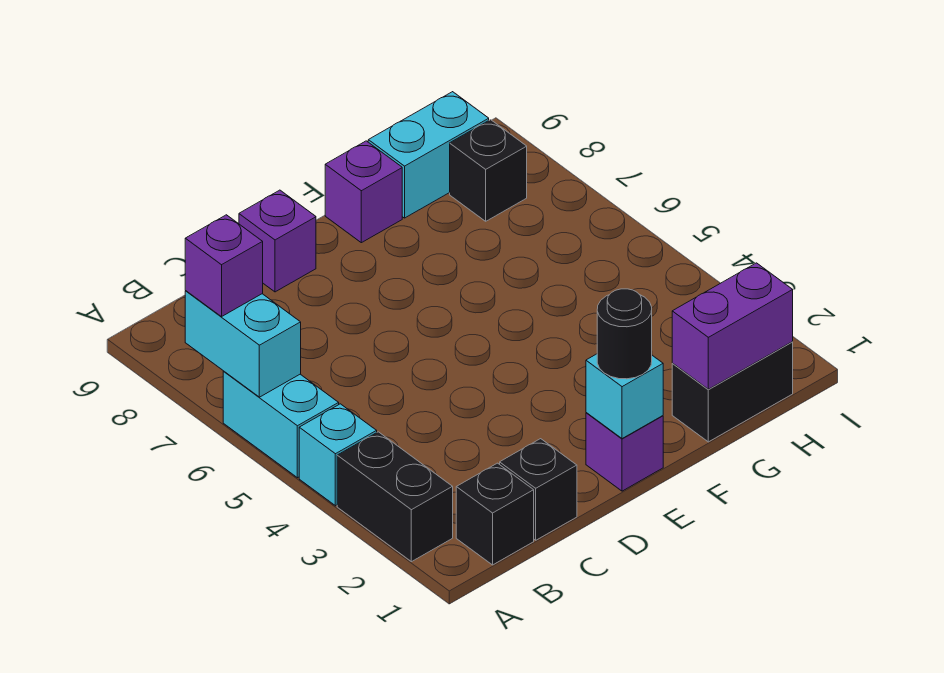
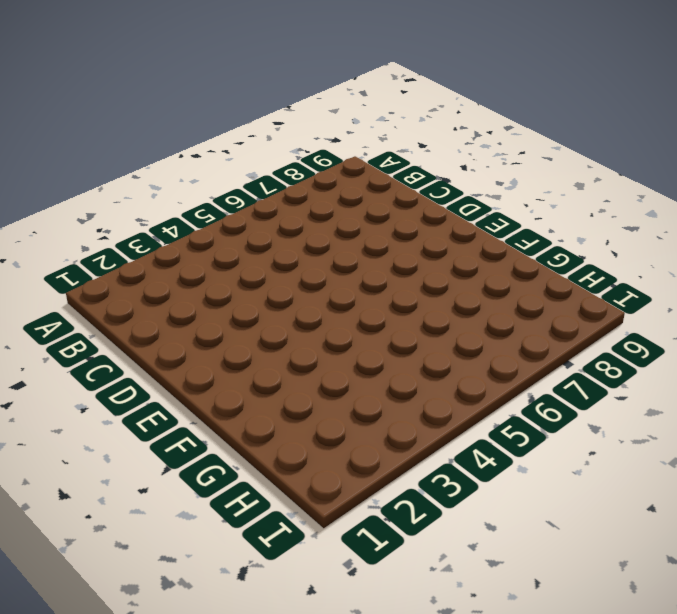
none -> black 1x2 brick [337,432,453,562]
none -> cyan 1x1 brick [299,404,377,506]
none -> cyan 1x2 brick [223,371,339,478]

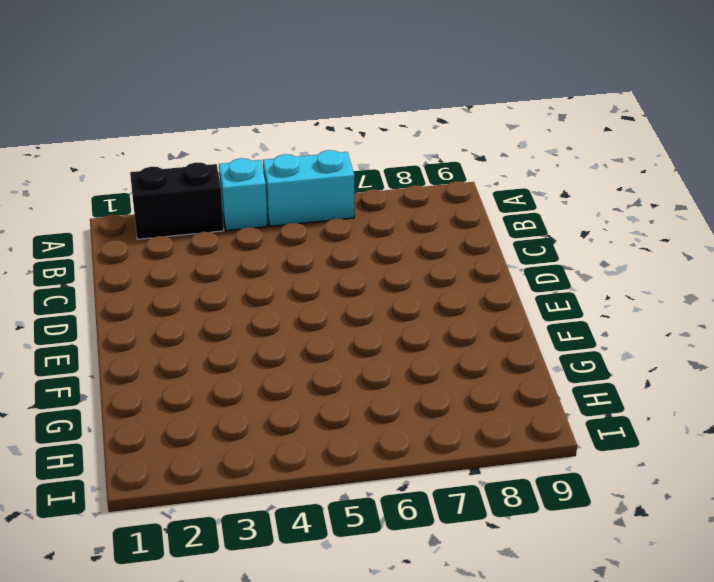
none -> black 1x1 brick [456,463,534,565]
none -> black 1x1 brick [500,439,577,540]
none -> purple 1x1 brick [239,190,316,292]

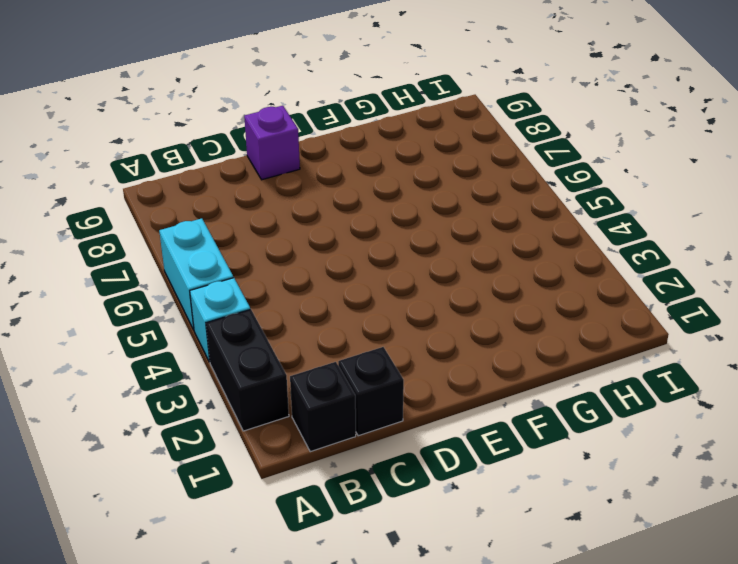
none -> purple 1x1 brick [586,413,663,491]
none -> purple 1x1 brick [325,141,402,243]
none -> black 1x2 brick [672,342,793,442]

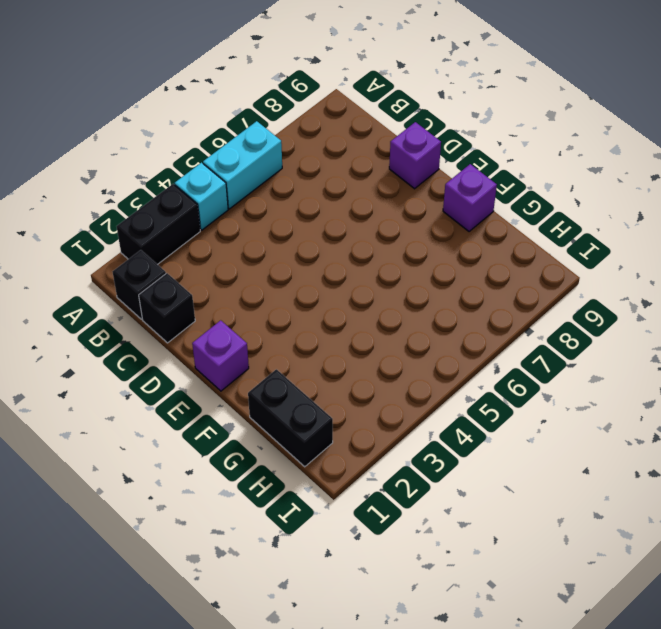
none -> cyan 1x2 brick [368,92,489,218]
none -> black 1x1 brick [450,120,527,221]
none -> cyan 1x2 brick [185,291,301,397]

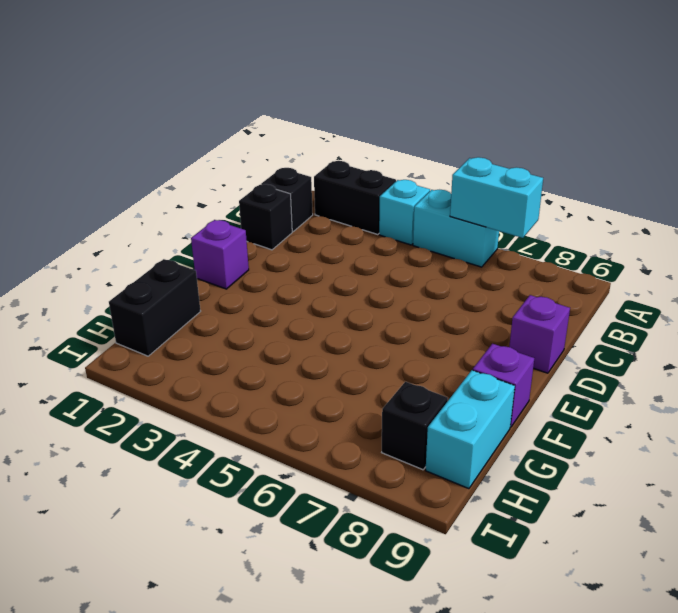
none -> cyan 1x1 brick [586,354,663,439]
none -> purple 1x2 brick [672,263,793,389]
none -> purple 1x1 brick [185,215,263,317]

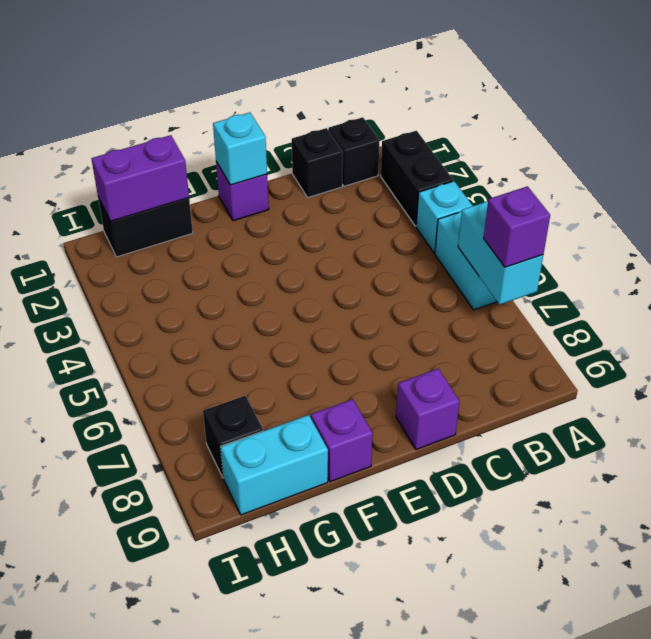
none -> black 1x1 round brick [597,289,652,379]

